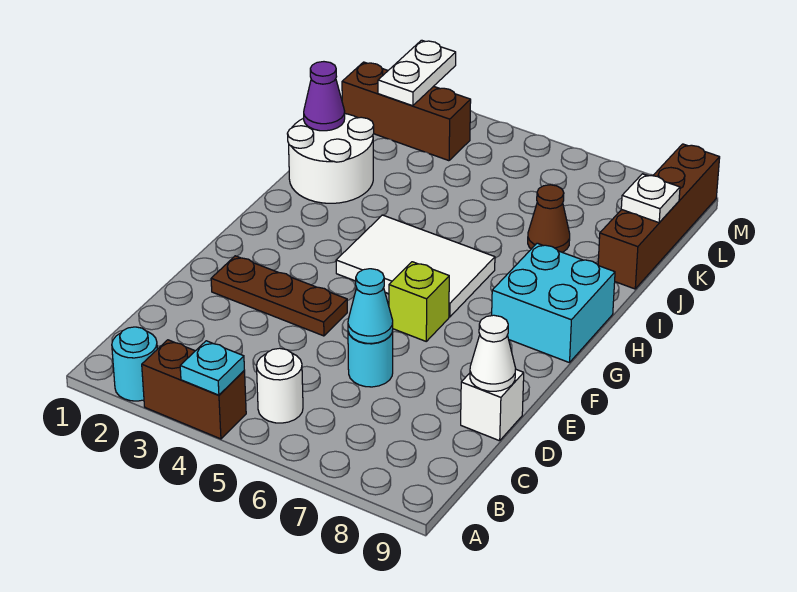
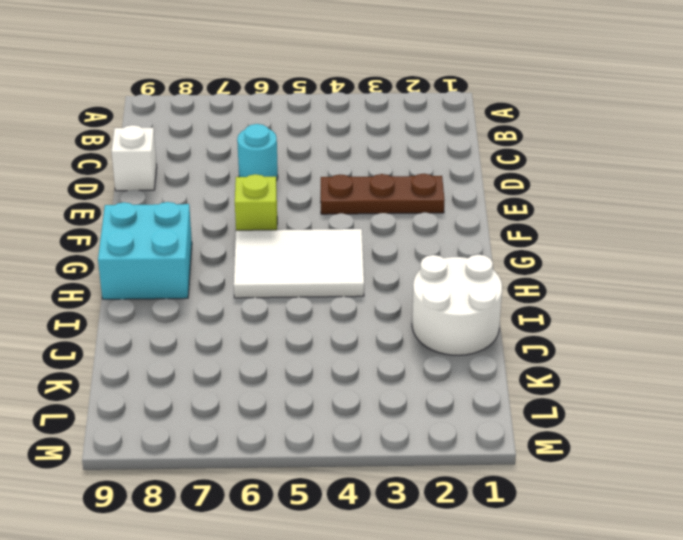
none -> cyan 1x1 round brick [112,327,157,401]
none -> brown 1x2 brick [142,340,246,439]
none -> white 1x1 round brick [257,348,303,423]

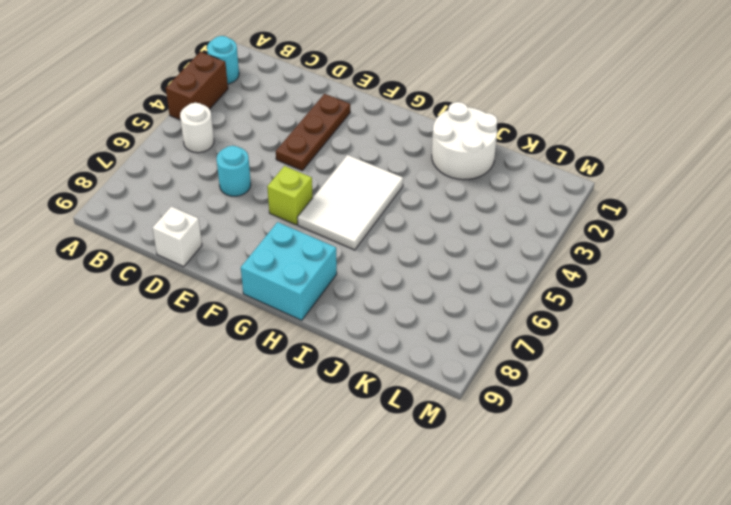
none -> brown 1x1 cone [528,185,570,252]
none -> brown 1x4 brick [598,144,720,289]
none -> brown 1x3 brick [342,62,471,161]

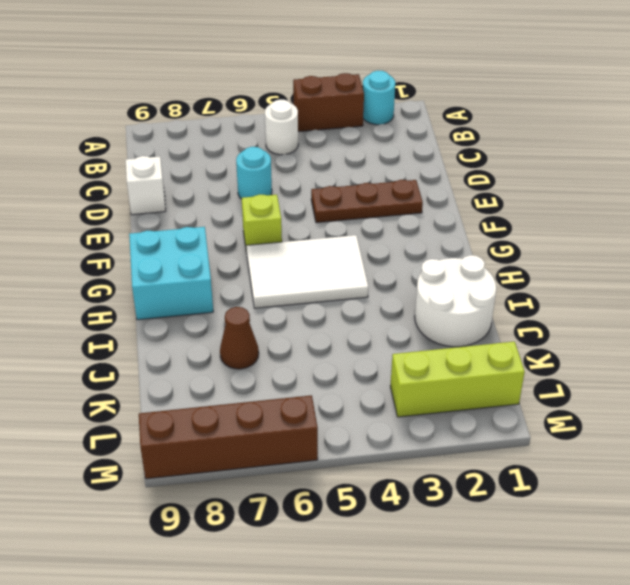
lime 1x3 brick [390,342,525,417] -> brown 1x3 brick [342,62,471,161]
brown 1x4 brick [139,395,318,479] -> brown 1x4 brick turned to [598,144,720,289]
none -> cyan 1x1 plate [180,341,244,395]
none -> cyan 1x1 cone [348,269,393,343]
none -> white 1x1 cone [470,315,516,391]

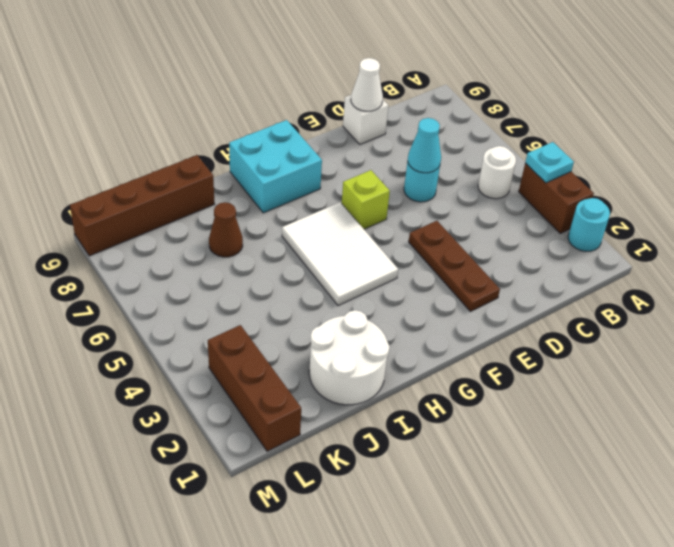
none -> purple 1x1 cone [304,62,345,131]
none -> white 1x1 plate [621,174,680,223]
none -> white 1x2 plate [378,40,456,106]

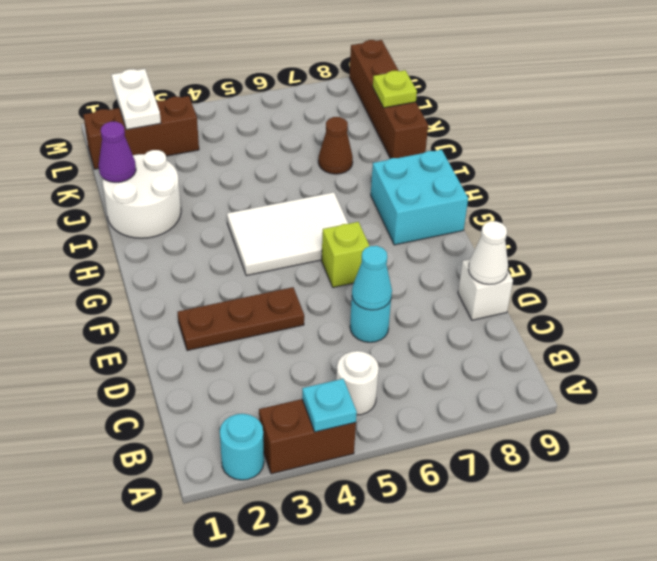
lime 1x1 plate [373,70,417,108] -> white 1x1 plate [621,174,680,223]

